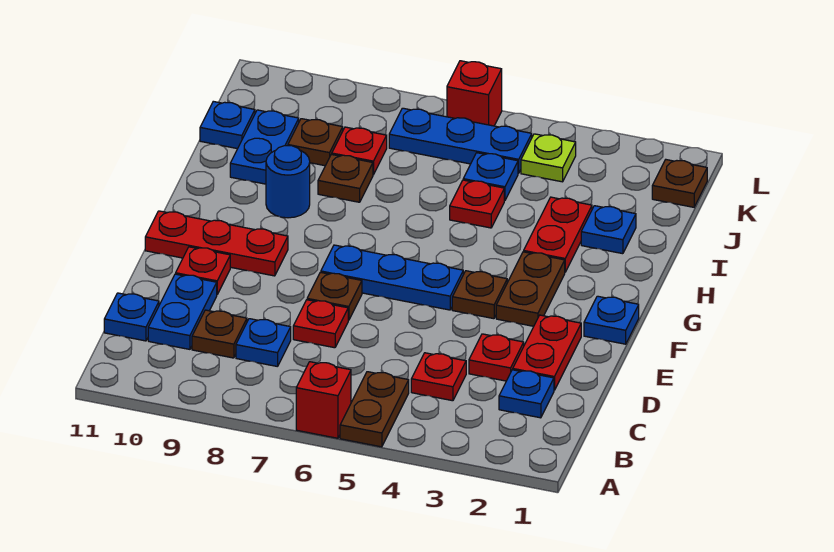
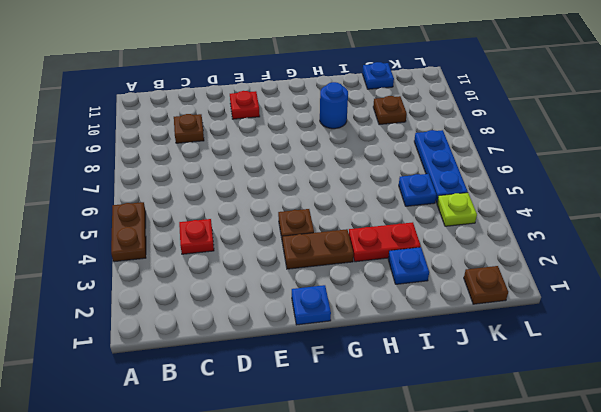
brown 1x2 plate [111,202,146,262] -> brown 1x2 plate turned to [340,372,409,447]
none -> red 1x1 brick [296,362,351,438]
none -> blue 1x1 plate [499,370,554,418]
none -> blue 1x1 plate [236,319,291,367]
none -> blue 1x2 plate [148,274,217,349]

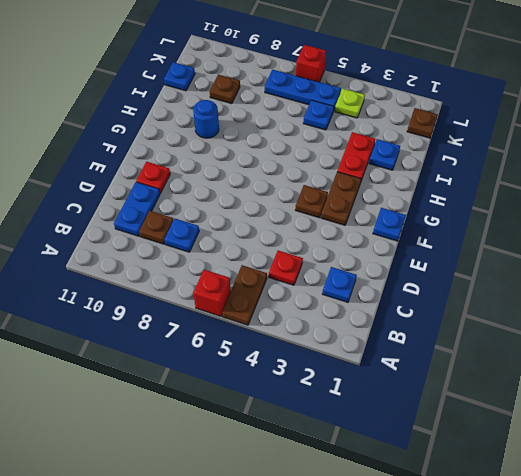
none -> blue 1x1 plate [104,293,159,341]
none -> red 1x2 plate [513,315,581,390]
none -> red 1x1 plate [469,334,524,381]
none -> red 1x1 plate [293,300,348,348]

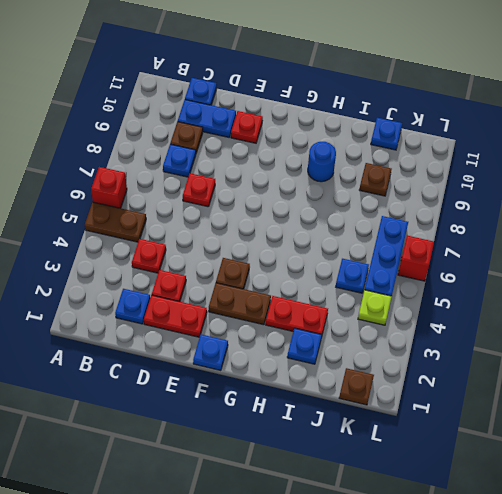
none -> brown 1x1 plate [307,272,362,320]
none -> blue 1x3 plate [321,245,463,310]
none -> red 1x3 plate [145,211,288,276]
none -> red 1x1 plate [450,180,504,228]

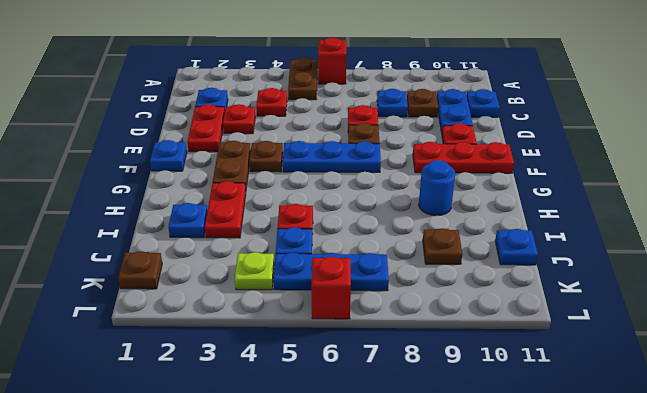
none -> brown 1x1 plate [318,154,373,202]
none -> blue 1x2 plate [230,110,299,184]
none -> red 1x1 plate [332,127,387,175]

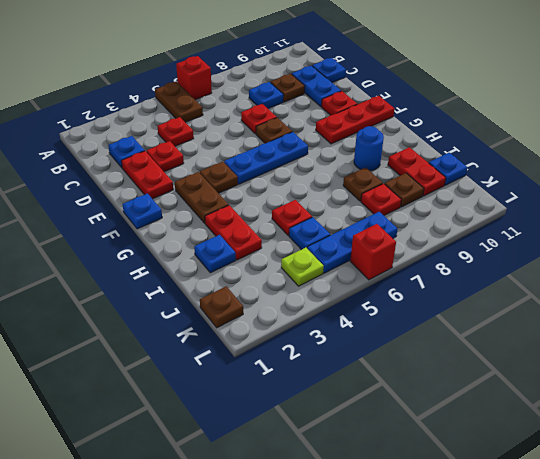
red 1x2 plate [388,147,446,196] -> blue 1x2 plate [230,110,299,184]

